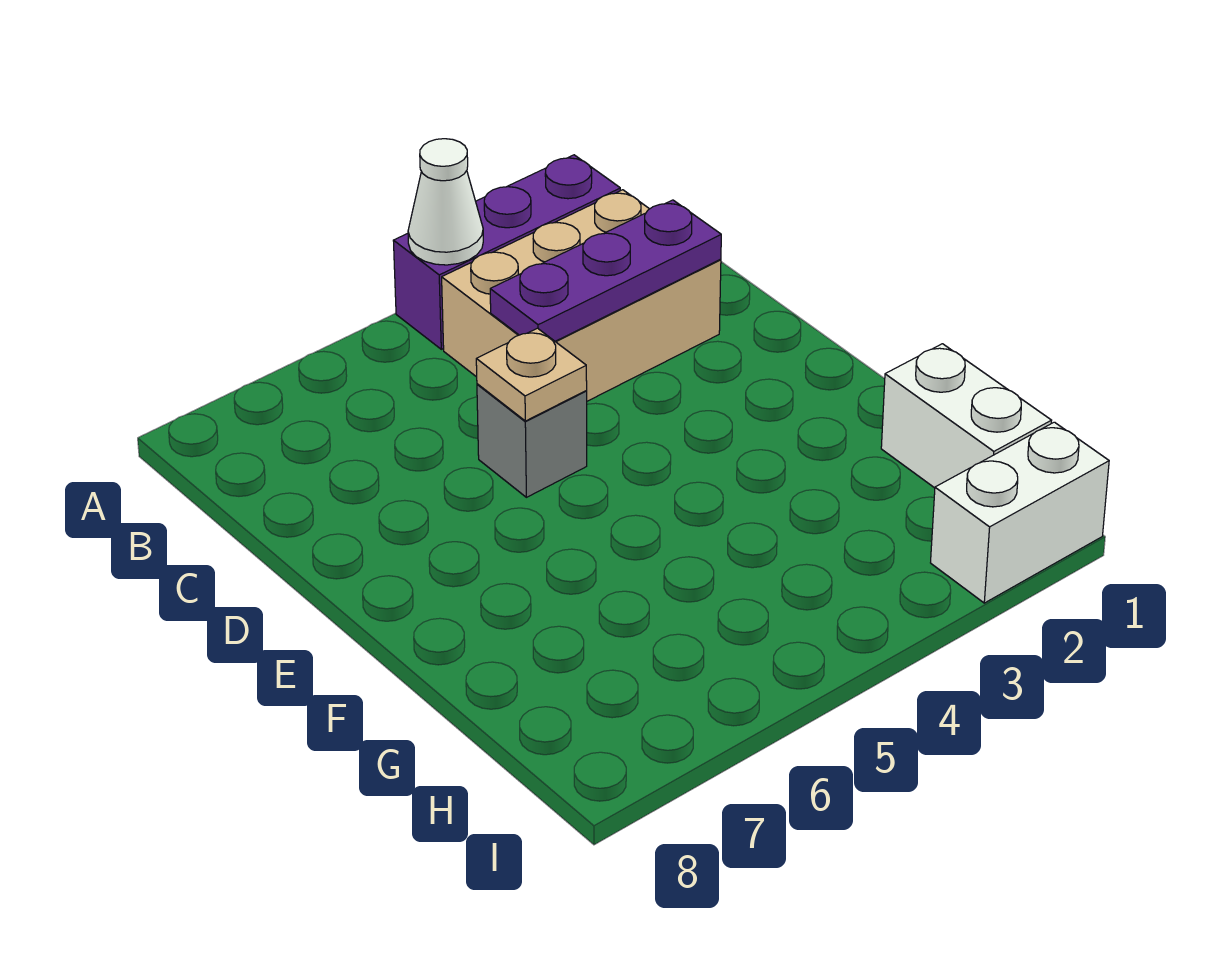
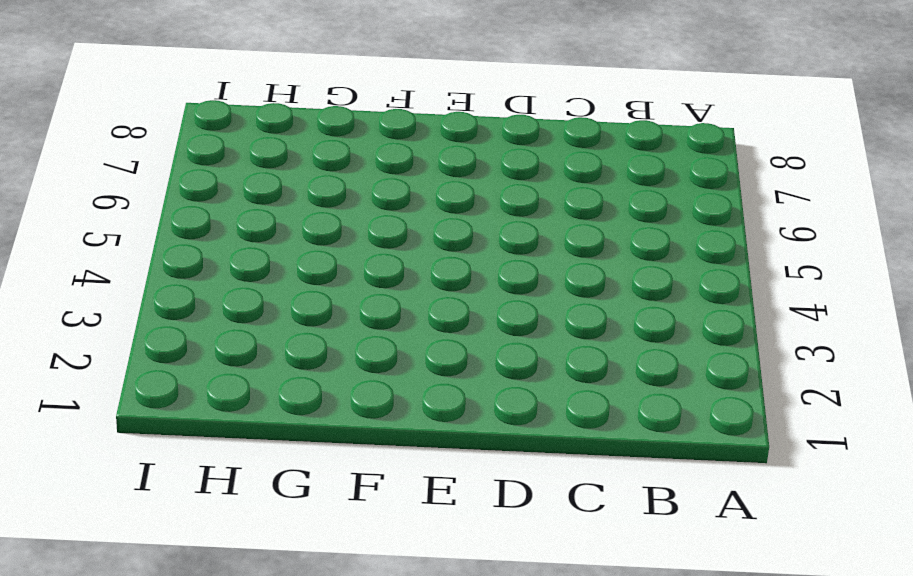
none -> purple 1x3 brick [393,155,620,349]
none -> tan 2x3 brick [442,190,721,401]

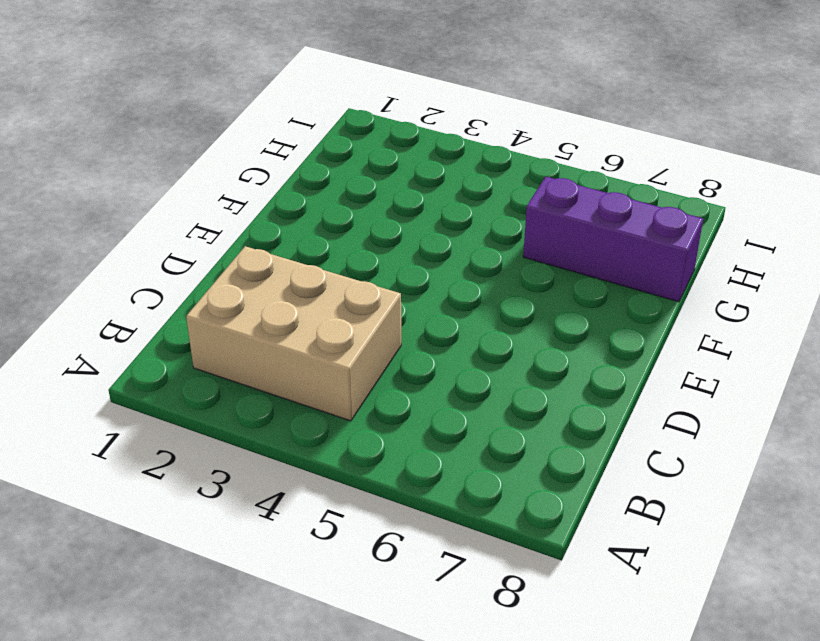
purple 1x3 brick [523,177,703,302] -> purple 1x3 brick moved to [393,155,620,349]
none -> grey 1x1 brick [477,384,587,497]
none -> white 1x2 brick [881,344,1052,488]

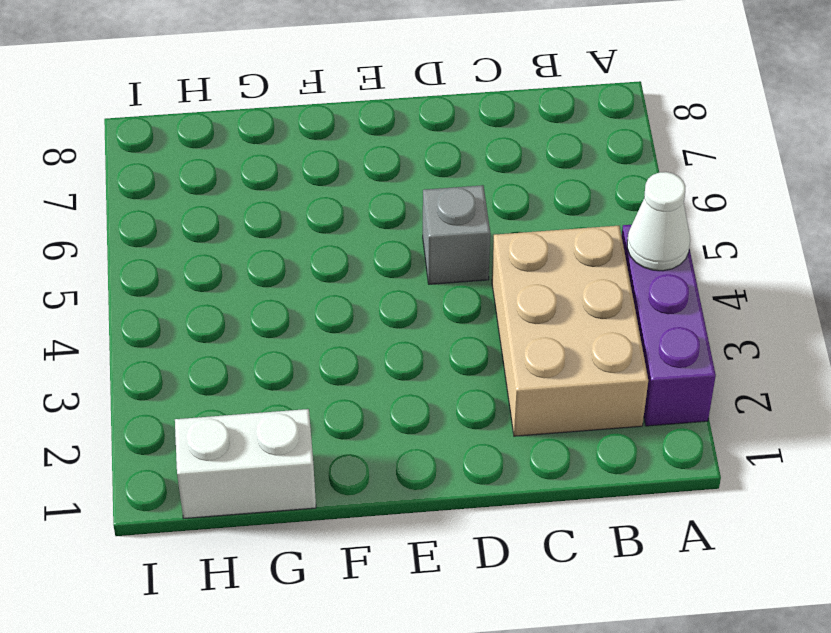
none -> white 1x2 brick [931,422,1109,603]
none -> purple 1x3 plate [490,200,721,341]

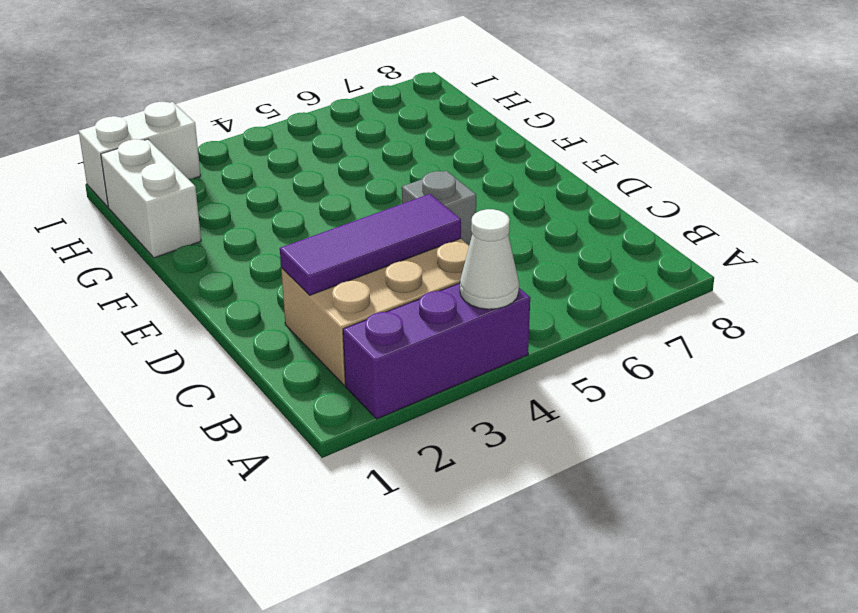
purple 1x3 tile [280,194,461,295] -> purple 1x3 plate [490,200,721,341]
none -> tan 1x1 plate [476,328,587,421]

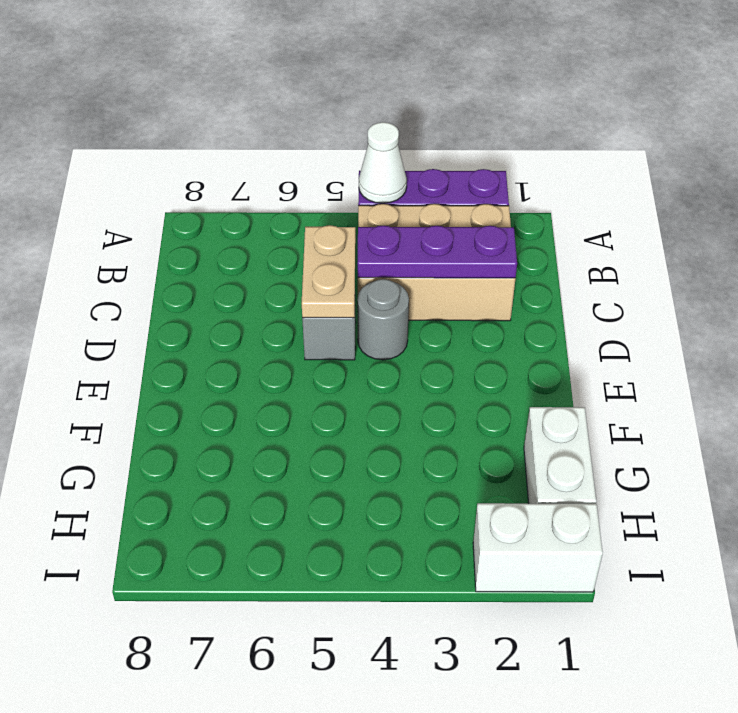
tan 1x2 plate [302,225,356,318] -> tan 1x1 plate [476,328,587,421]
grey 1x1 round brick [357,279,409,360] -> none

